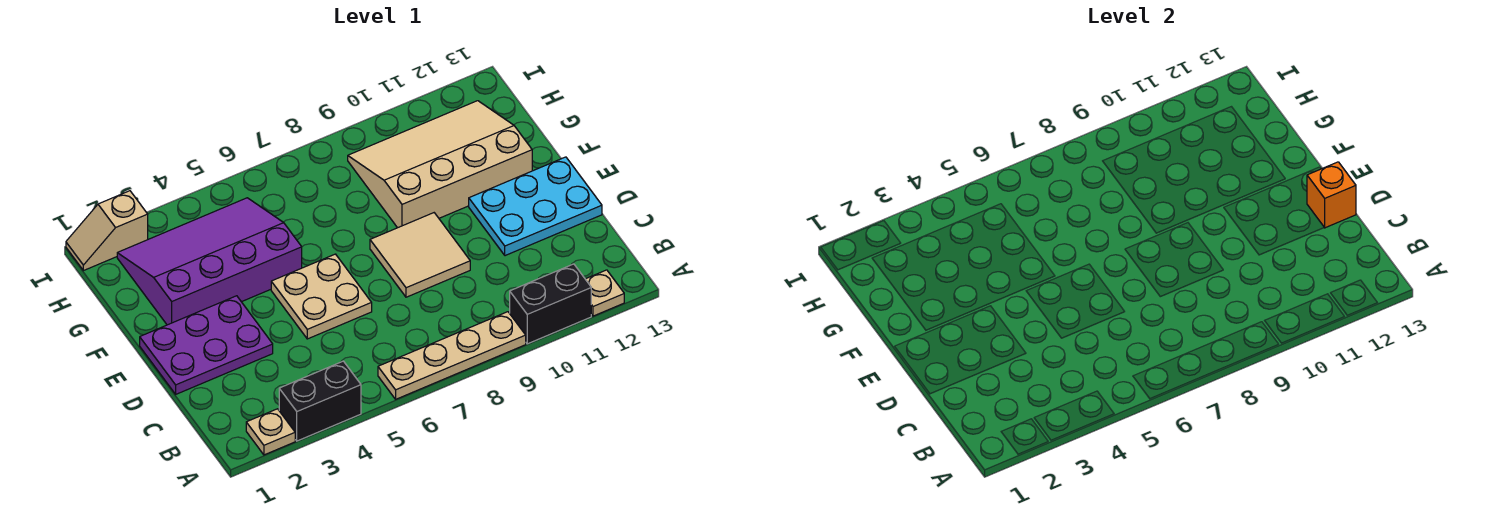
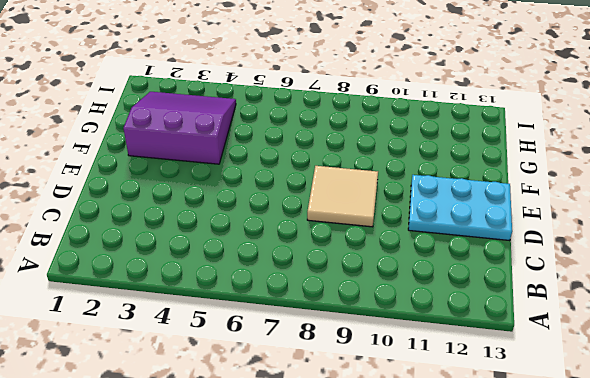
purple 3x3 slope [123,92,236,164] -> purple 3x4 slope [117,198,302,325]
none -> tan 1x1 plate [246,409,295,455]
none -> black 1x2 brick [279,361,361,441]
none -> tan 1x4 plate [378,312,526,399]

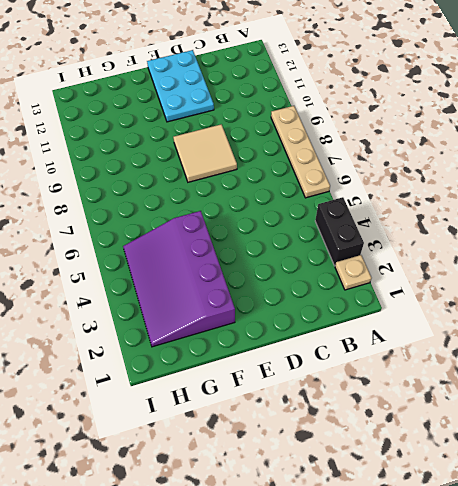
none -> black 1x2 brick [510,264,591,344]
none -> tan 1x1 plate [586,270,624,316]
none -> purple 2x3 plate [140,296,273,394]

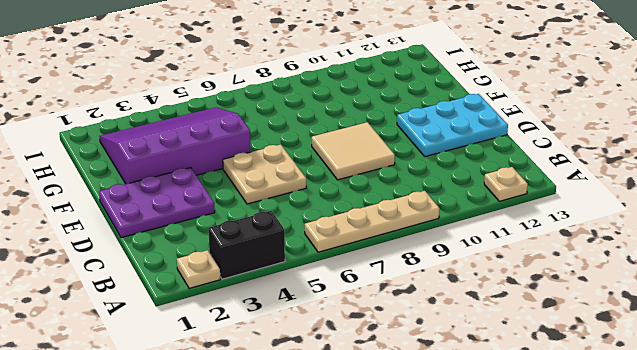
none -> black 1x2 brick [510,264,591,344]
none -> tan 3x4 slope [348,101,532,228]
none -> tan 1x2 slope [66,191,148,271]

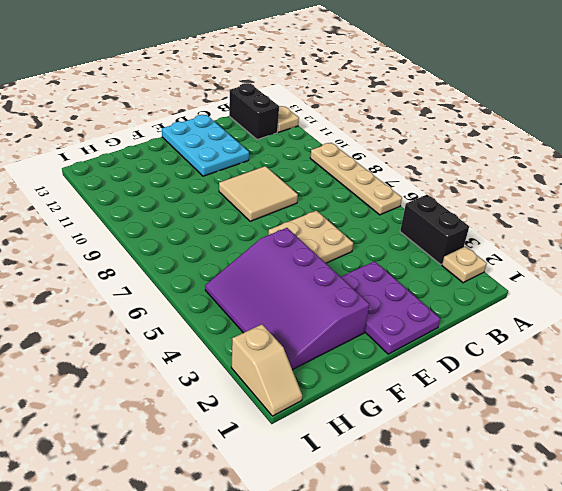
black 1x2 brick [229,83,279,140] -> black 1x2 brick moved to [510,264,591,344]
none -> tan 3x4 slope [348,101,532,228]
none -> orange 1x1 brick [1307,162,1356,228]

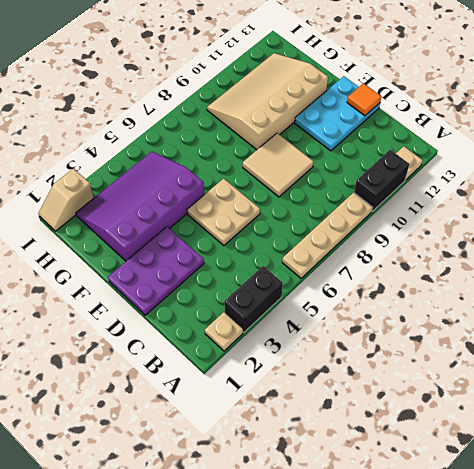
orange 1x1 tile [347,83,381,116] -> orange 1x1 brick [1307,162,1356,228]

